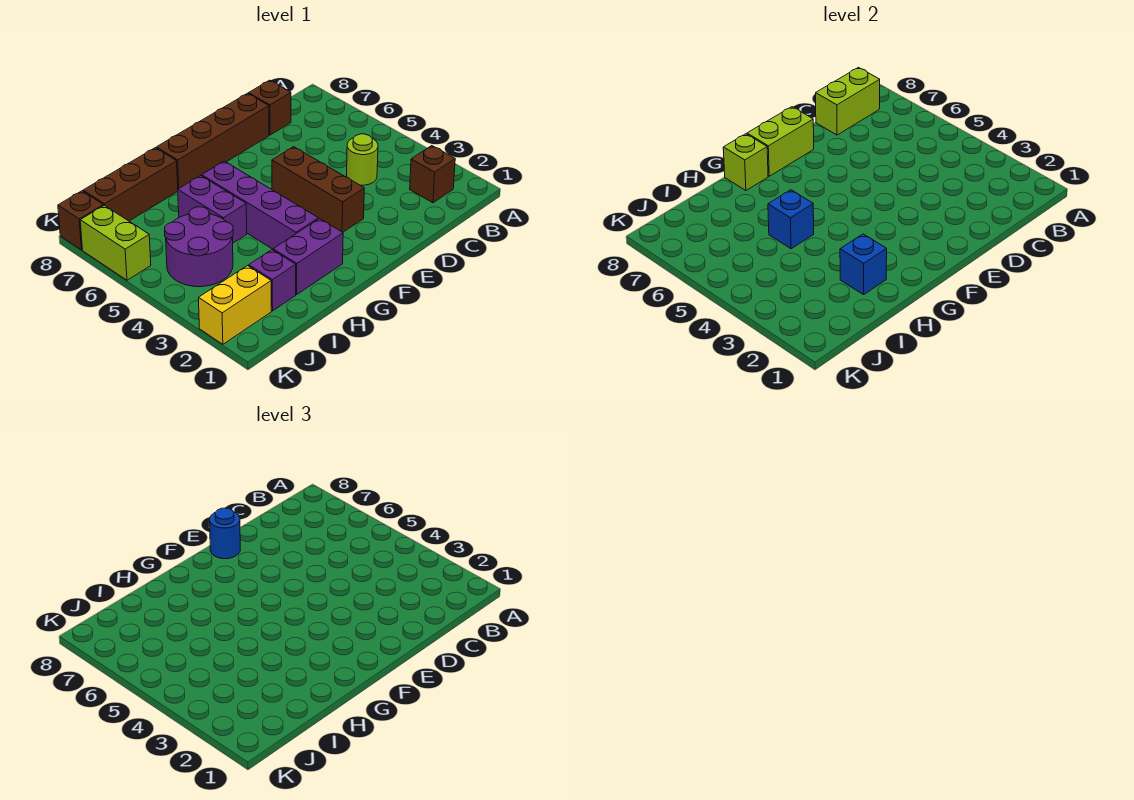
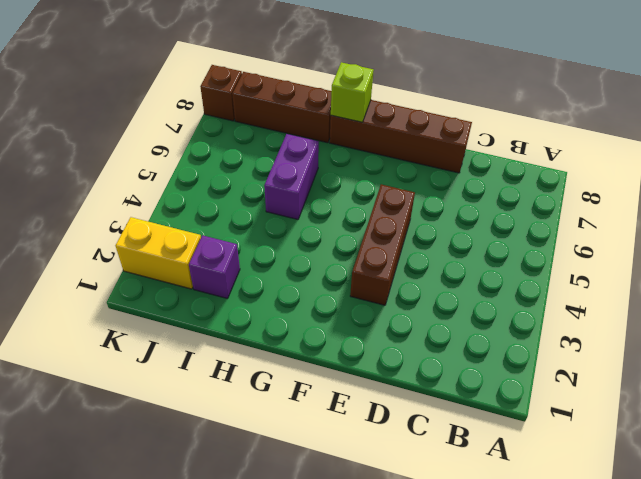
none -> brown 1x1 brick [410,146,455,203]
none -> lime 1x1 round brick [347,134,378,185]
none -> brown 1x1 brick [249,80,291,135]

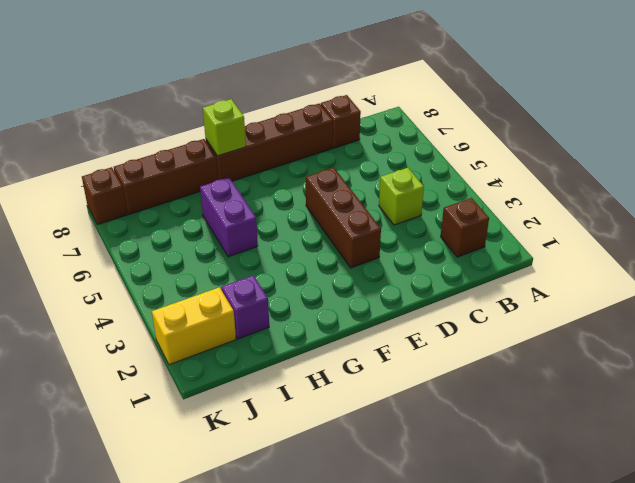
lime 1x1 brick [379,168,424,225] -> lime 1x1 round brick [347,134,378,185]
none -> purple 1x2 brick [273,219,343,295]
none -> purple 1x4 brick [202,161,318,249]
none -> purple 2x2 round brick [165,207,233,287]

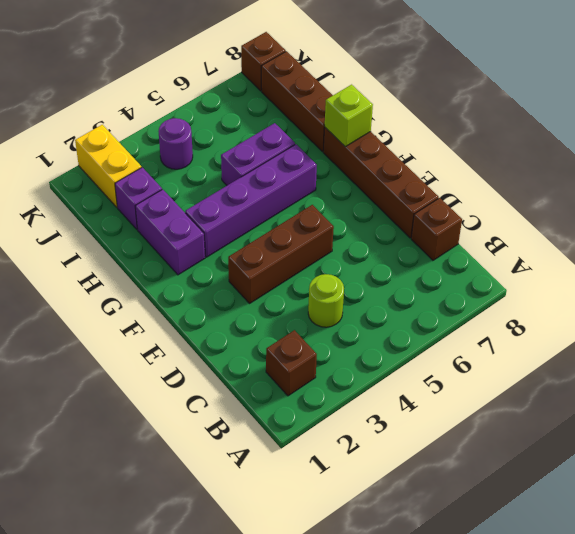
purple 1x1 round brick [158,118,193,169] -> purple 2x2 round brick [165,207,233,287]
none -> lime 1x2 brick [80,205,151,280]
none -> lime 1x2 brick [816,68,880,135]
none -> lime 1x2 brick [747,107,814,176]

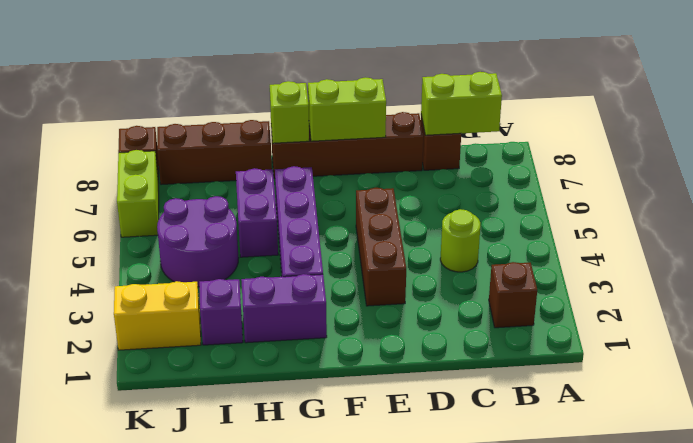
none -> blue 1x1 brick [840,234,887,295]
none -> blue 1x1 brick [768,190,814,249]
none -> blue 1x1 round brick [210,508,240,559]

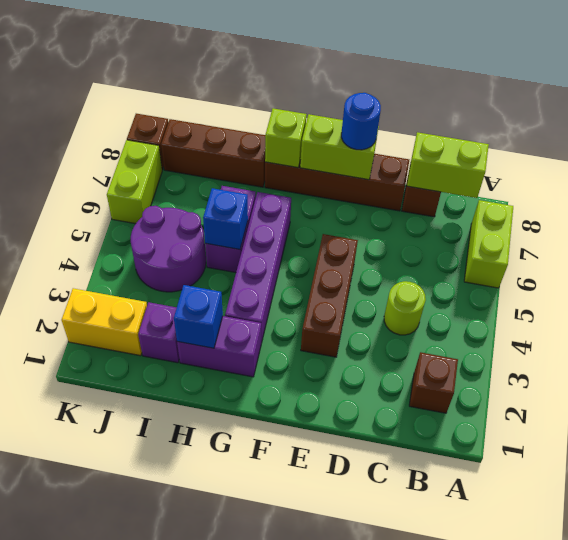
lime 1x2 brick [464,200,513,288] -> none

